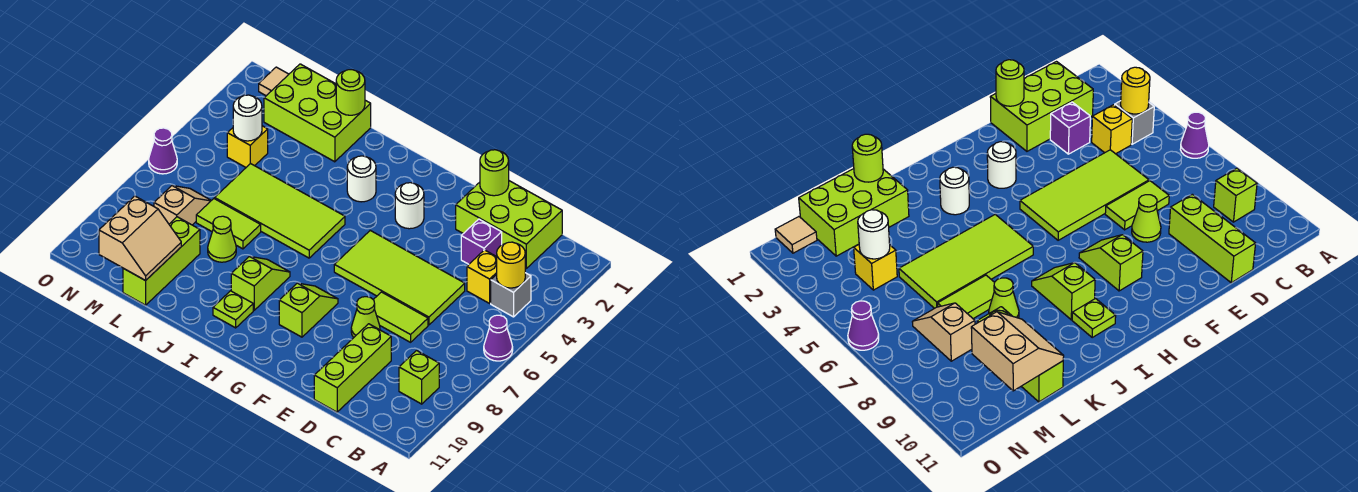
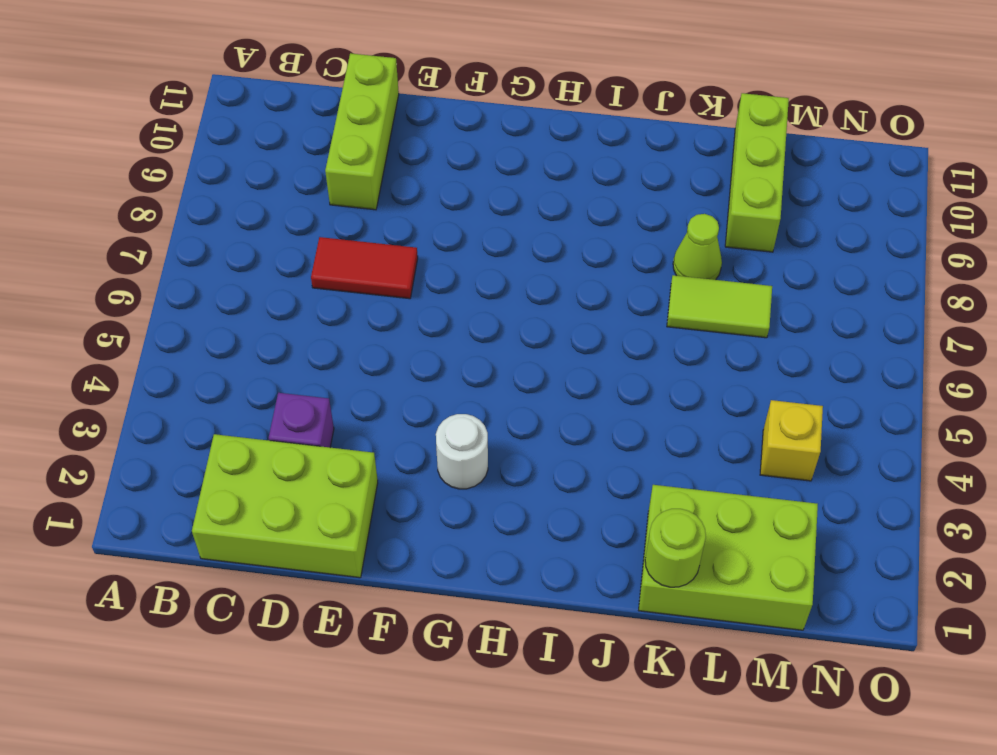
red 1x2 tile [311,237,418,299] -> lime 1x2 tile [373,292,428,342]
none -> purple 1x1 cone [484,315,513,361]
none -> grey 1x1 brick [491,273,531,317]
none -> lime 1x1 brick [399,351,439,404]

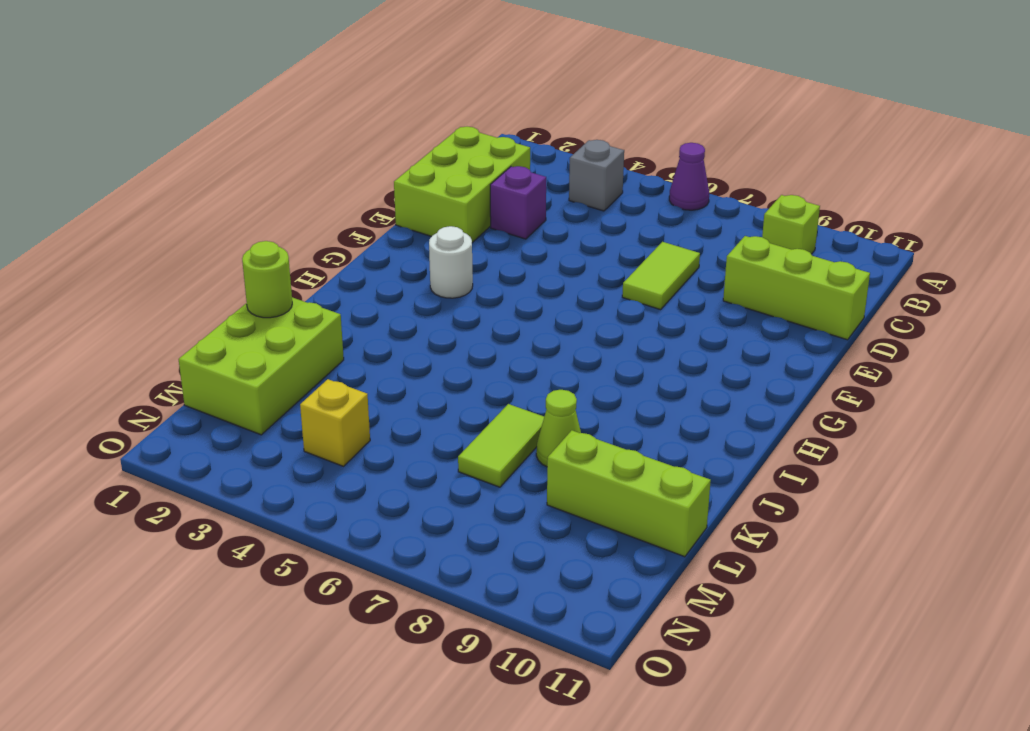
none -> yellow 1x1 brick [467,250,497,303]
none -> lime 2x4 tile [334,230,465,325]
none -> lime 1x1 cone [351,297,380,337]

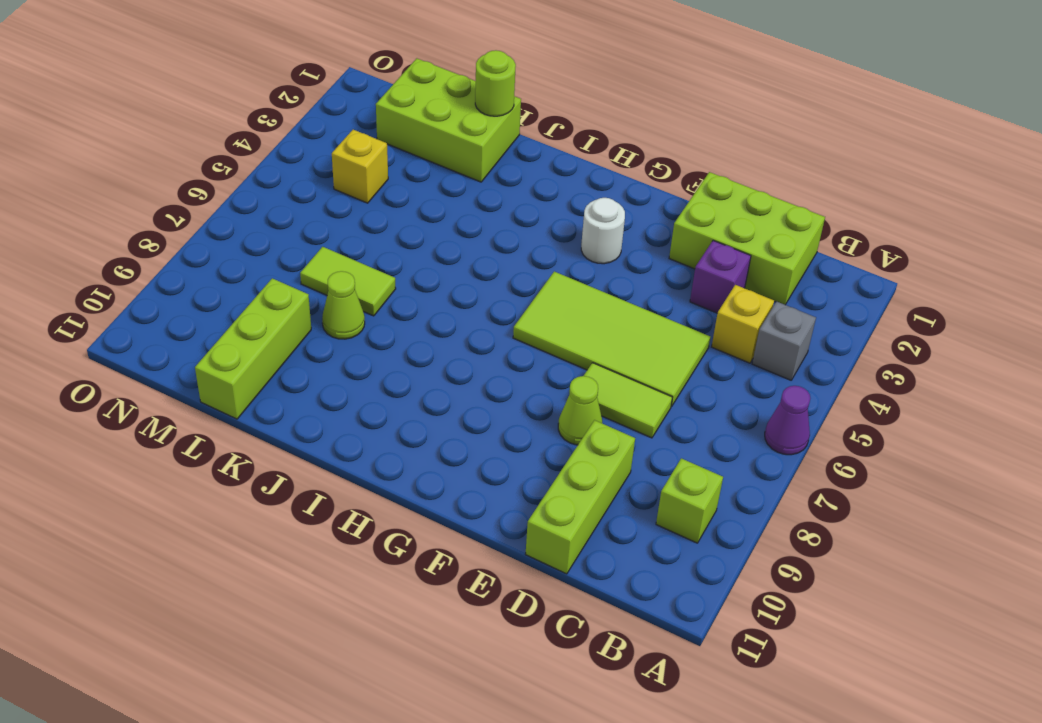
none -> lime 1x2 slope [279,283,338,337]
none -> white 1x1 round brick [347,156,376,202]
none -> lime 2x4 tile [215,163,345,258]

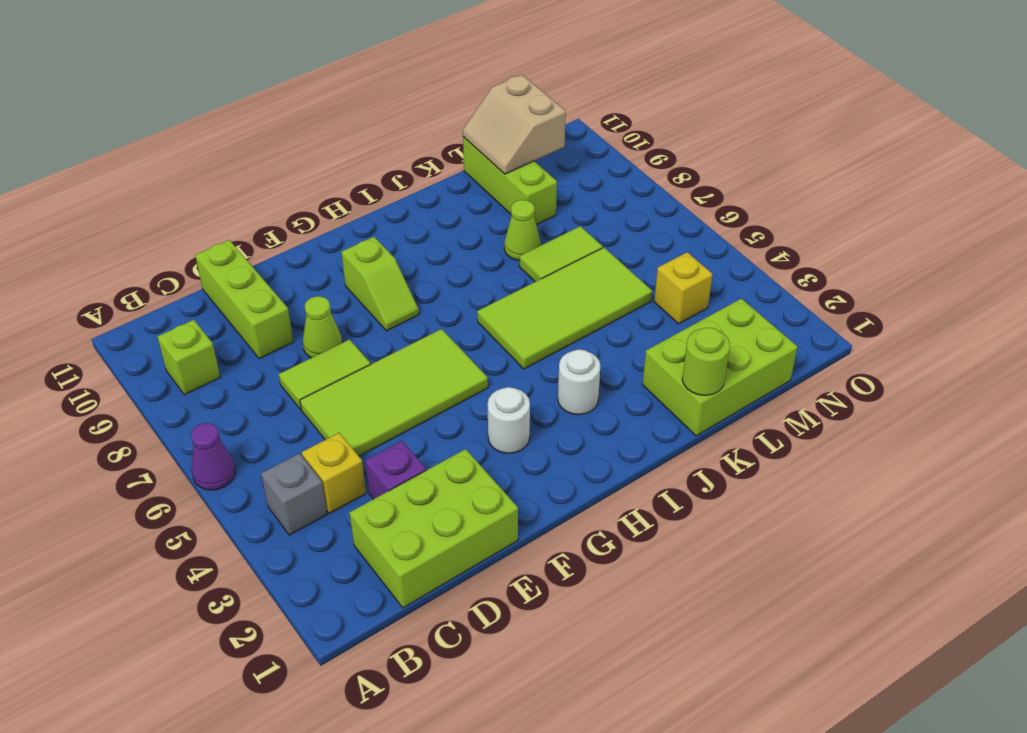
none -> lime 1x2 slope [231,256,290,310]
none -> lime 1x1 plate [213,291,253,328]
none -> tan 1x2 slope [154,186,211,225]

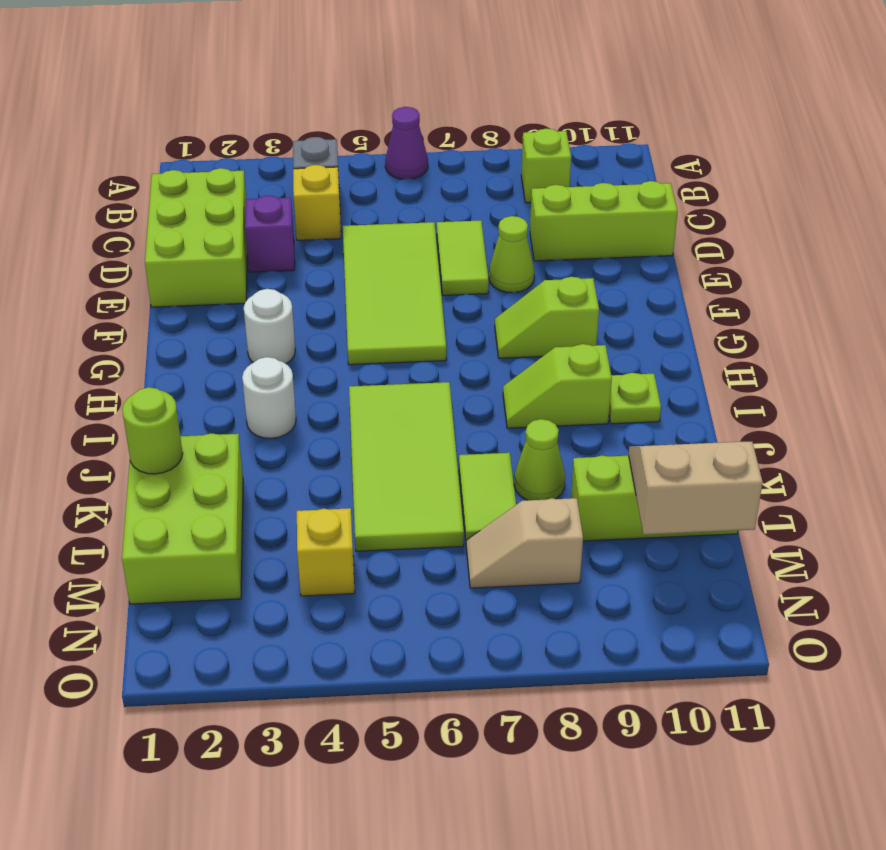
none -> tan 1x1 tile [259,67,289,96]
none -> purple 1x1 cone [149,128,177,174]
none -> yellow 1x1 round brick [497,242,525,288]

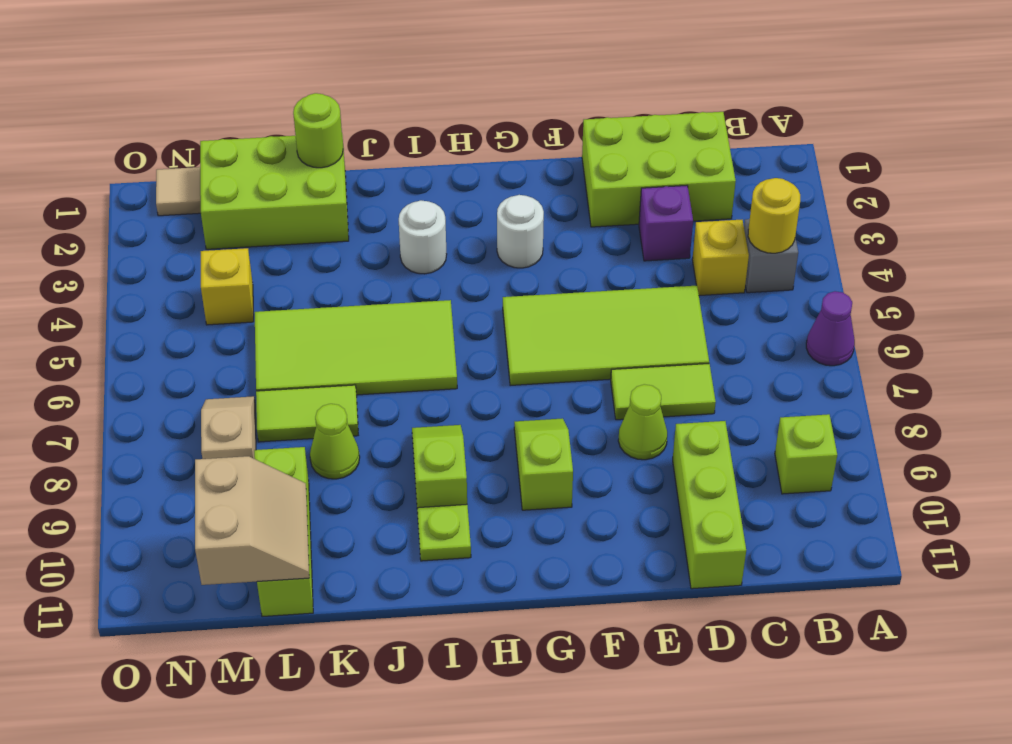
none -> purple 1x1 cone [149,128,177,174]
none -> lime 1x1 round brick [480,150,509,196]
none -> white 1x1 round brick [233,95,262,141]

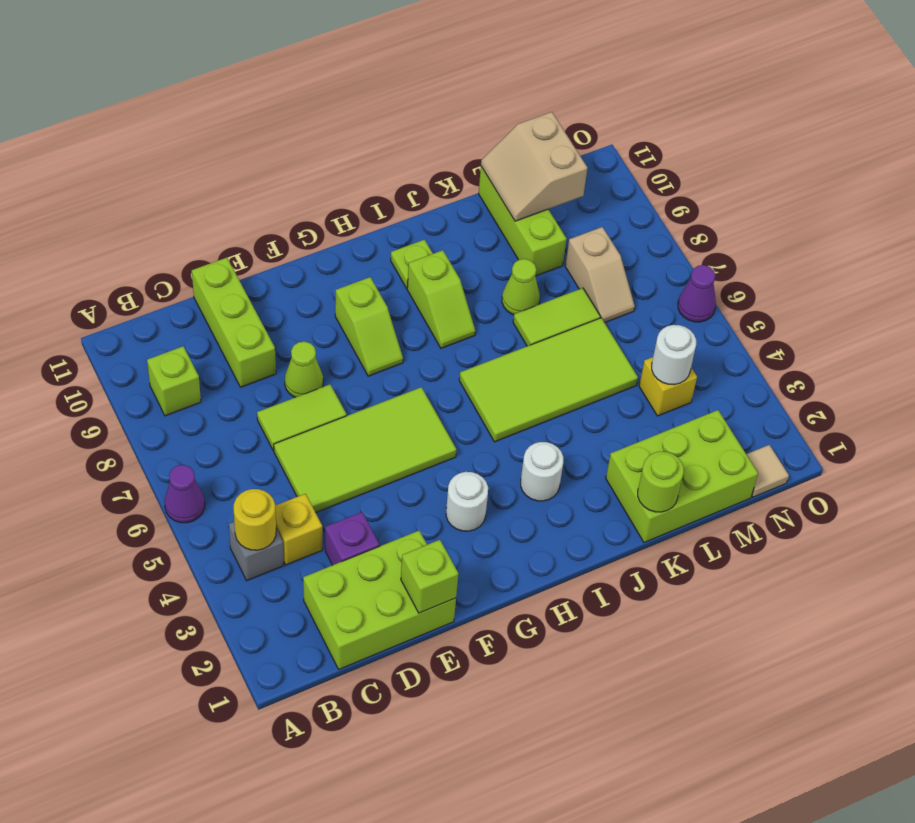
lime 1x1 brick [401,540,458,613] -> lime 1x1 round brick [480,150,509,196]

